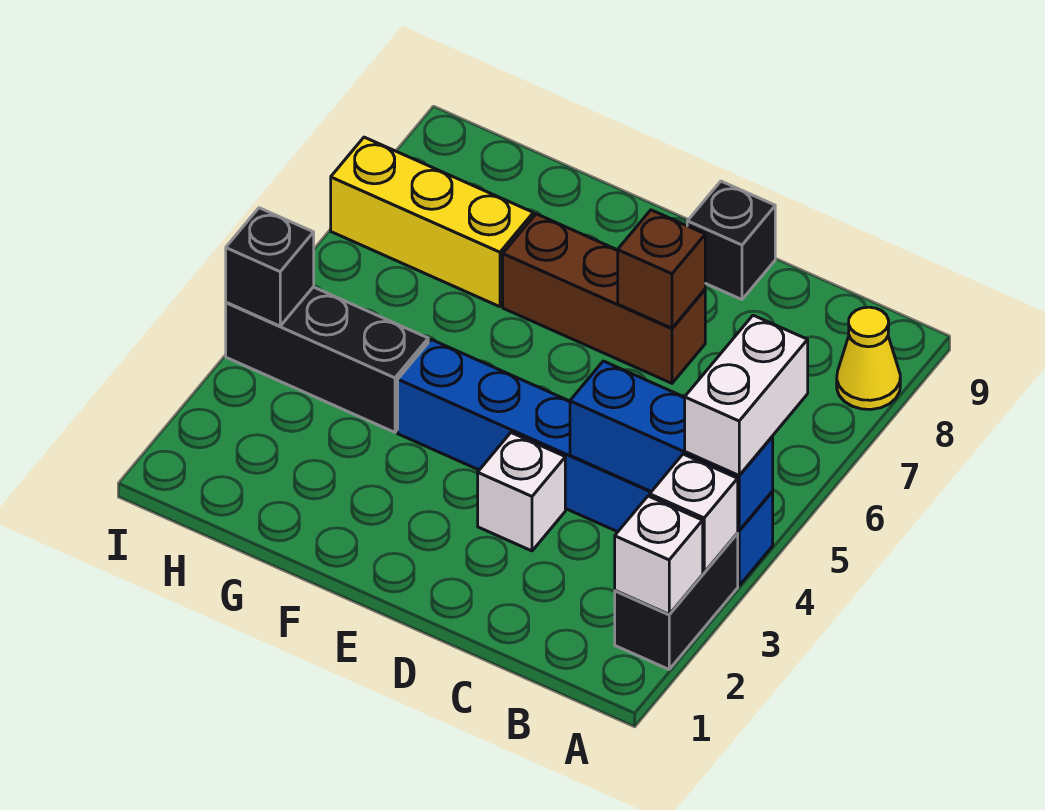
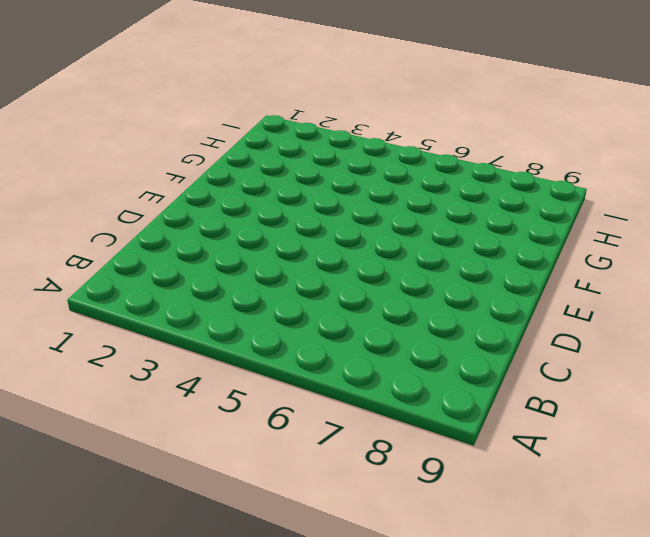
none -> black 1x2 brick [615,534,738,669]
none -> blue 1x6 brick [398,340,773,586]
none -> yellow 1x1 cone [837,307,900,409]

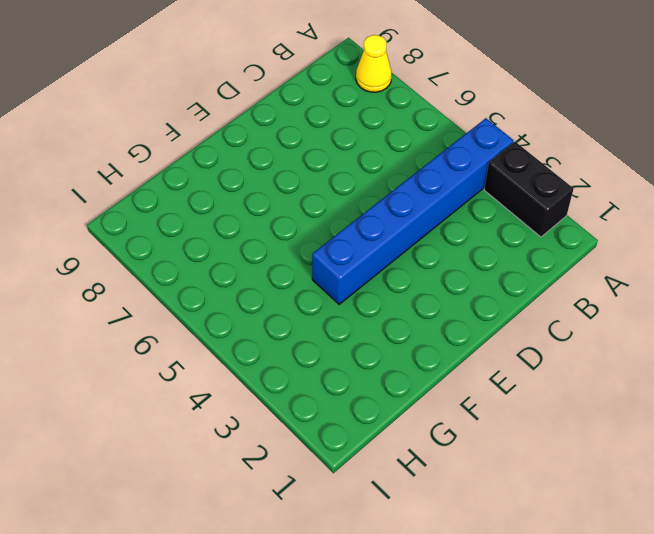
none -> white 1x1 brick [478,433,565,551]
none -> brown 1x3 brick [503,214,705,383]
none -> black 1x1 brick [687,181,775,300]

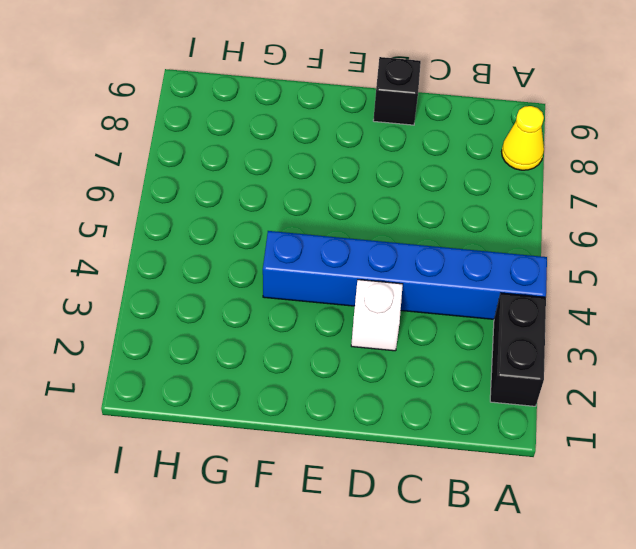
none -> brown 1x3 brick [503,214,705,383]
none -> black 1x3 brick [226,287,428,432]
none -> yellow 1x3 brick [331,137,533,307]

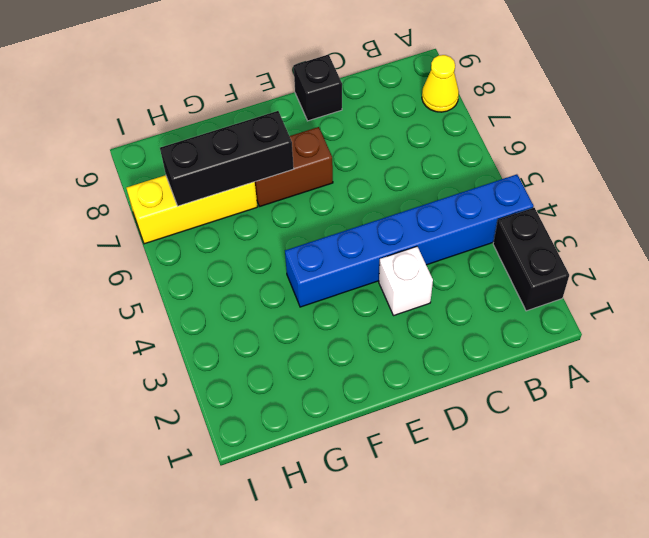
brown 1x2 brick [255,127,333,206] -> brown 1x3 brick [503,214,705,383]
black 1x3 brick [160,111,294,206] -> black 1x3 brick moved to [226,287,428,432]
none -> white 1x1 brick [615,496,703,614]
none -> white 1x1 brick [650,454,738,572]
none -> blue 1x3 brick [570,361,773,530]

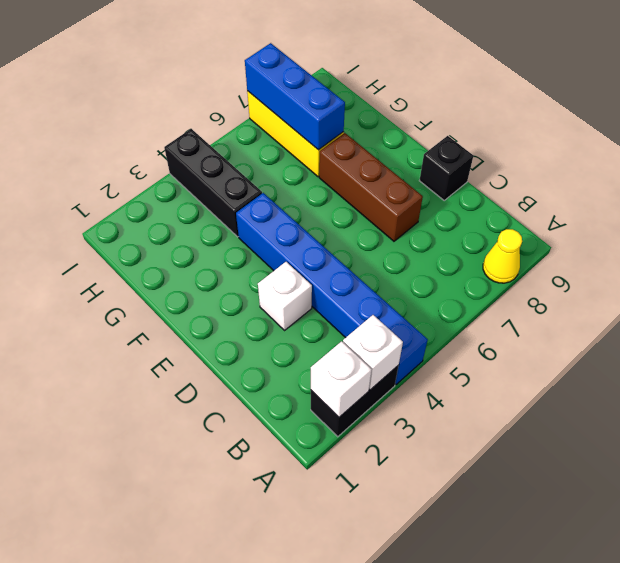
blue 1x3 brick [245,43,345,150] -> blue 1x3 brick moved to [570,361,773,530]
none -> brown 1x1 brick [618,210,705,328]
none -> black 1x1 brick [226,208,314,326]
none -> white 1x2 brick [685,315,808,475]

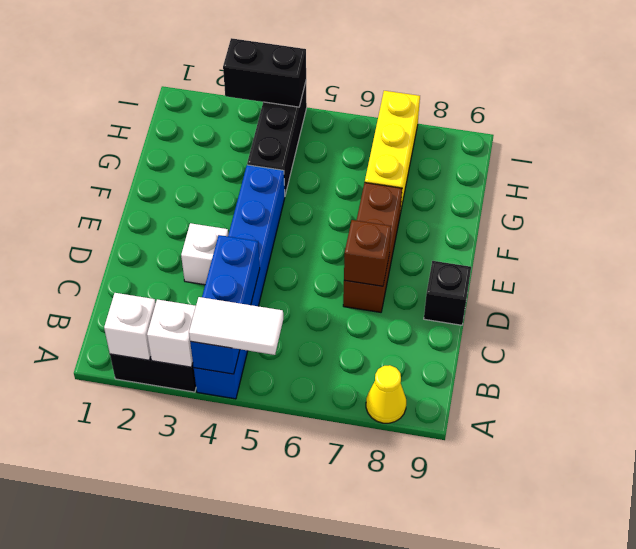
white 1x2 tile [189,297,283,355] -> white 1x2 brick [685,315,808,475]
black 1x2 brick [223,38,306,107] -> black 1x1 brick [226,208,314,326]

